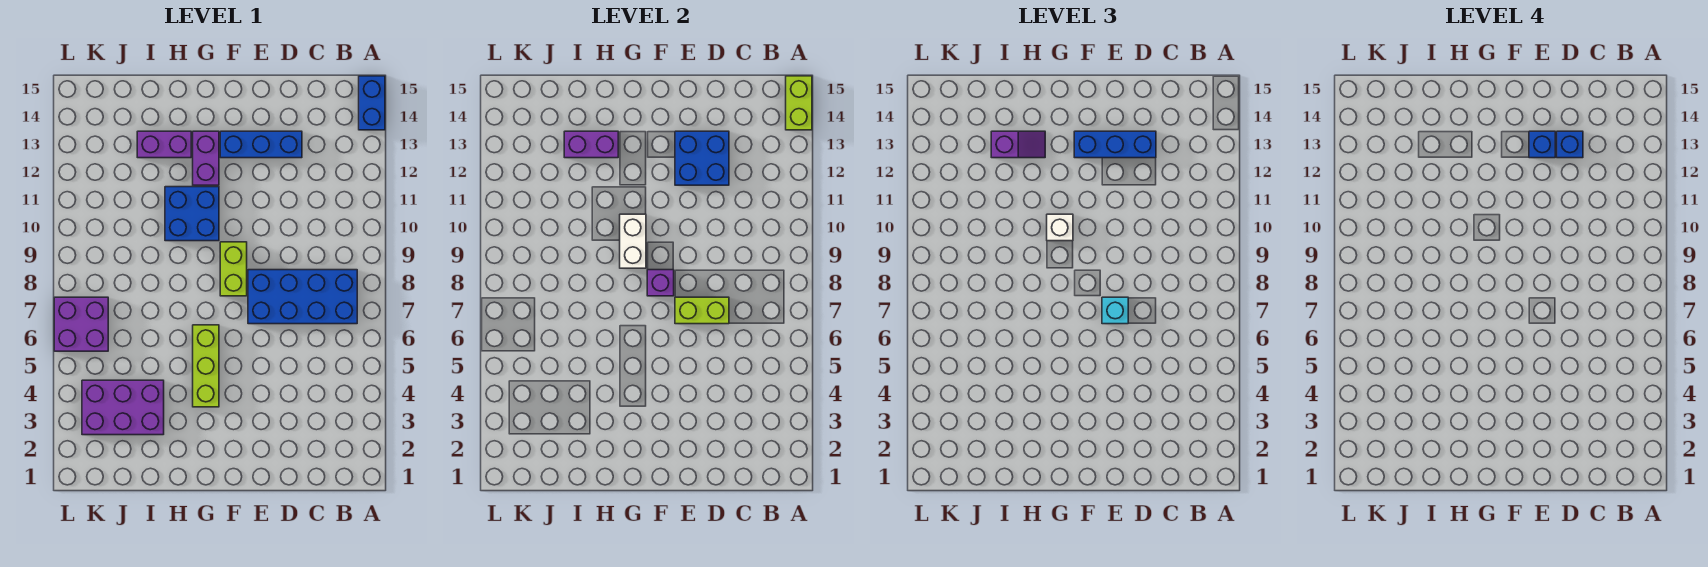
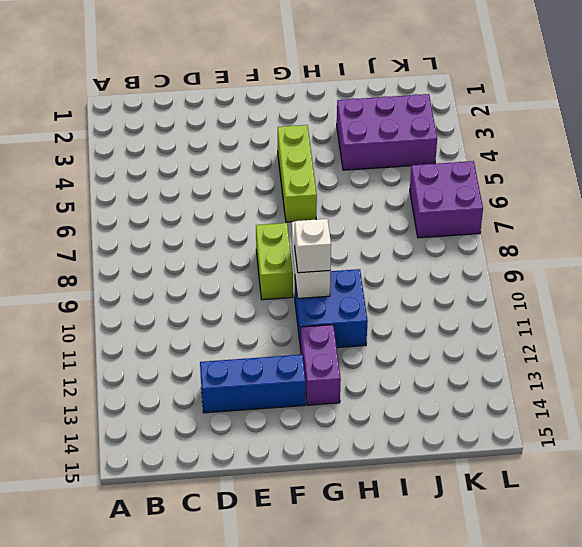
none -> blue 1x2 brick [359,76,385,130]
none -> blue 2x4 brick [248,270,357,324]
none -> purple 1x2 brick [137,131,191,158]

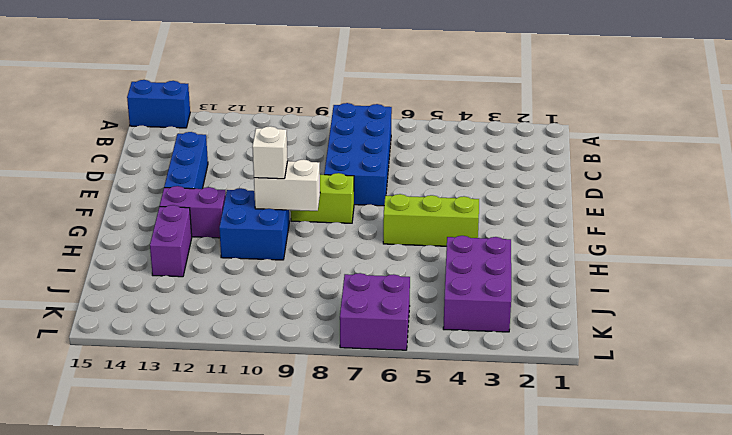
none -> lime 1x2 brick [786,76,812,130]
none -> lime 1x2 brick [675,297,729,324]
none -> blue 2x2 brick [675,131,729,185]

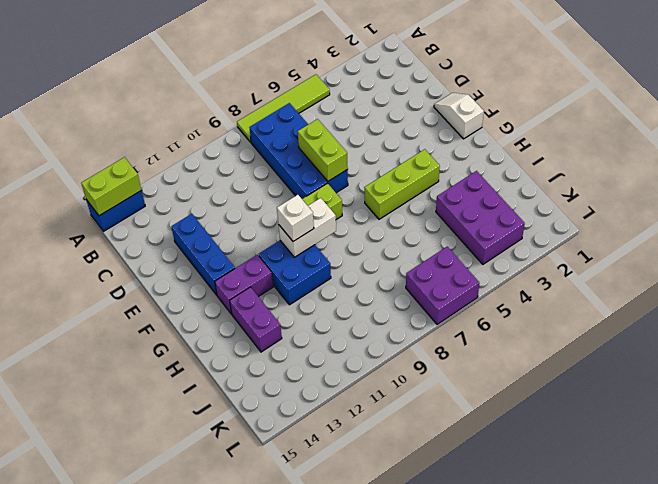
lime 1x4 tile [237,75,330,142] -> none
white 1x2 slope [434,93,484,139] -> none
none -> blue 2x2 brick [675,131,729,185]
none -> purple 1x1 brick [647,270,674,296]
none -> purple 1x2 brick [564,131,618,158]

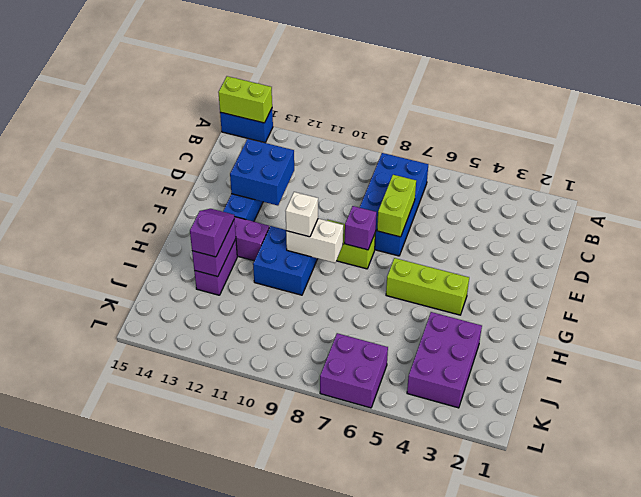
none -> blue 1x3 brick [1074,131,1156,158]
none -> cyan 1x1 brick [1102,297,1128,324]
none -> blue 1x1 brick [1557,131,1583,158]

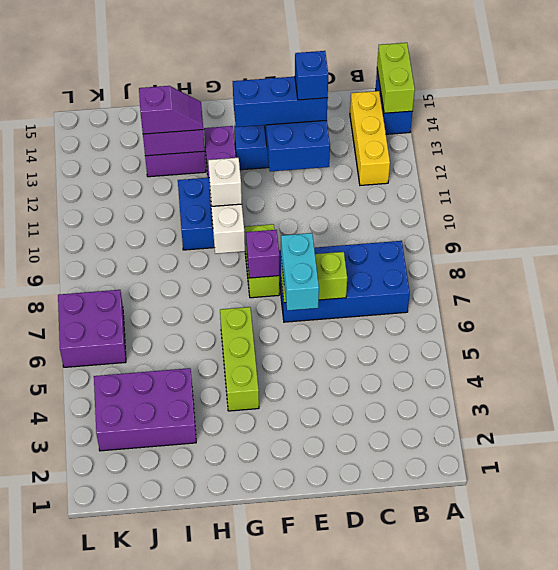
yellow 1x3 brick [350,91,390,185] -> none
cyan 1x2 brick [281,233,319,311] -> cyan 1x1 brick [1102,297,1128,324]
none -> blue 1x1 brick [1529,131,1555,158]

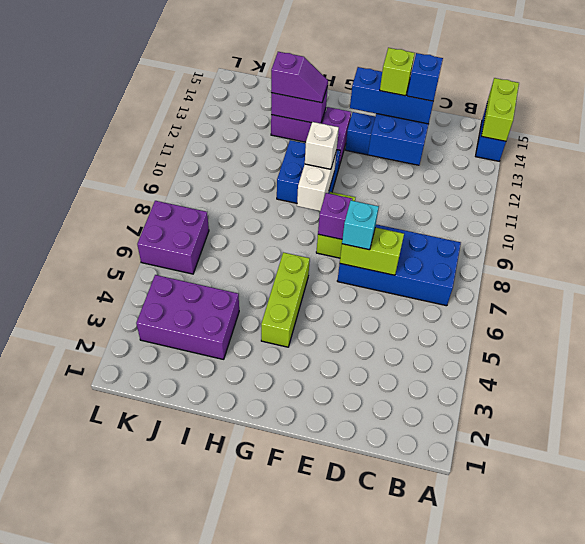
lime 1x1 brick [380,48,415,96] -> blue 1x1 brick [1529,131,1555,158]

